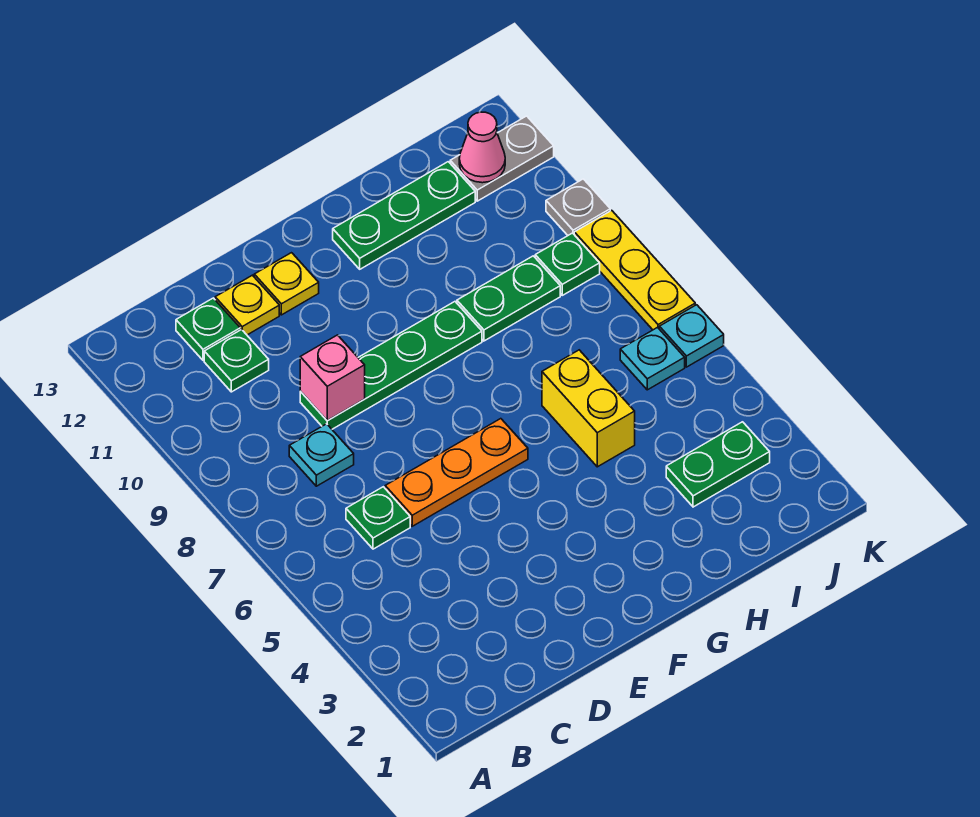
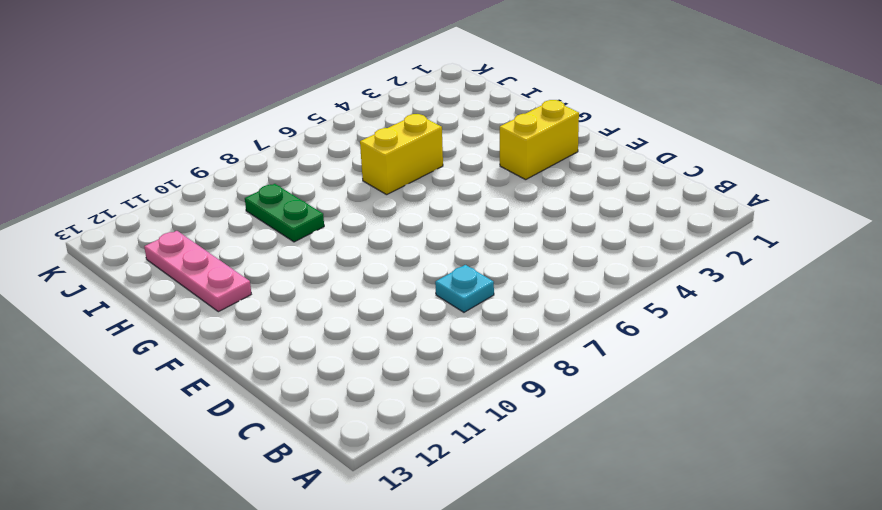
yellow 1x2 brick [500,100,579,180] -> none
pink 1x3 plate [144,231,251,312] -> green 1x3 plate [333,162,475,269]
none -> green 1x1 plate [346,487,410,549]
none -> green 1x1 plate [204,330,269,392]
none -> green 1x1 plate [176,298,240,360]

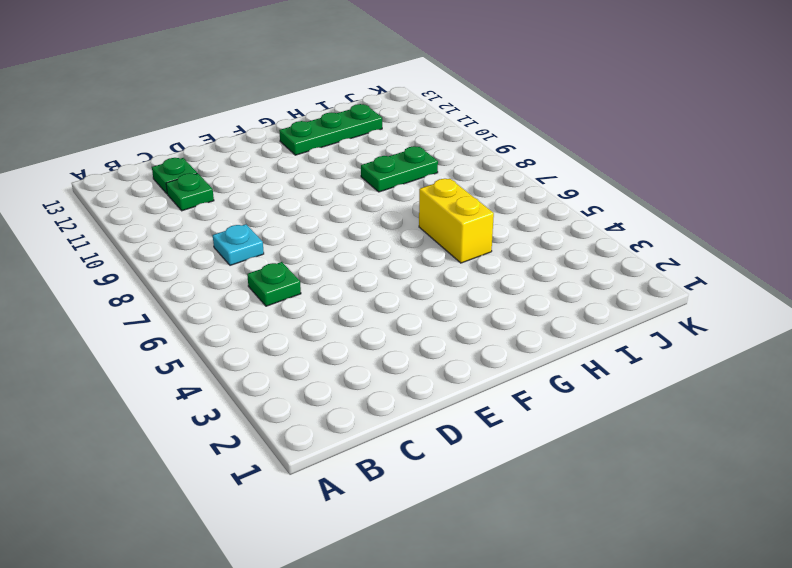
none -> orange 1x3 plate [385,419,528,526]
none -> green 1x4 plate [300,302,482,429]
none -> yellow 1x1 plate [215,275,279,335]

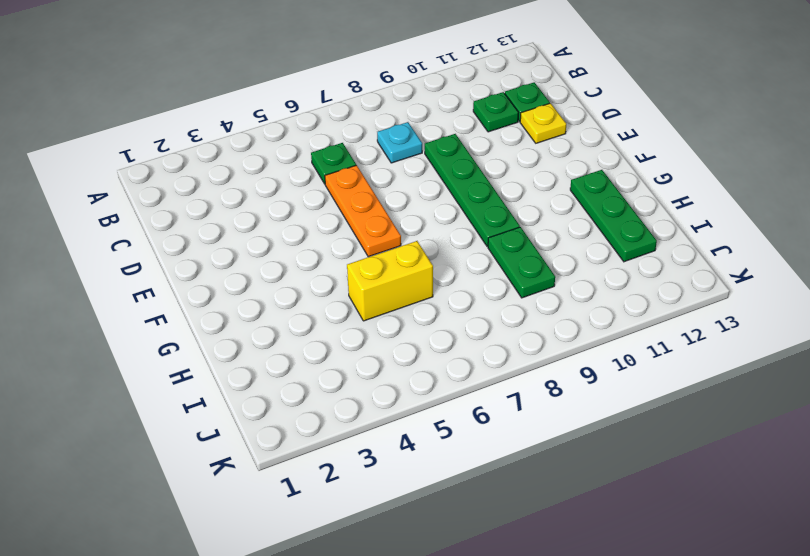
none -> yellow 1x1 plate [254,253,319,315]
none -> green 1x2 plate [666,422,770,507]
none -> cyan 1x1 plate [620,328,685,390]

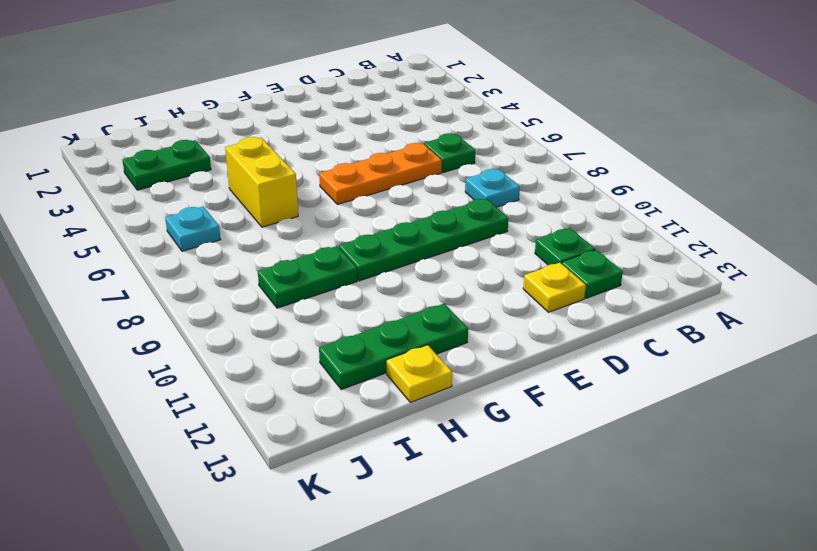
yellow 1x1 plate [387,345,452,402] -> yellow 1x1 plate moved to [254,253,319,315]
none -> green 1x1 plate [535,233,600,295]
none -> grey 1x2 plate [450,116,554,201]
none -> cyan 1x1 plate [659,305,724,367]

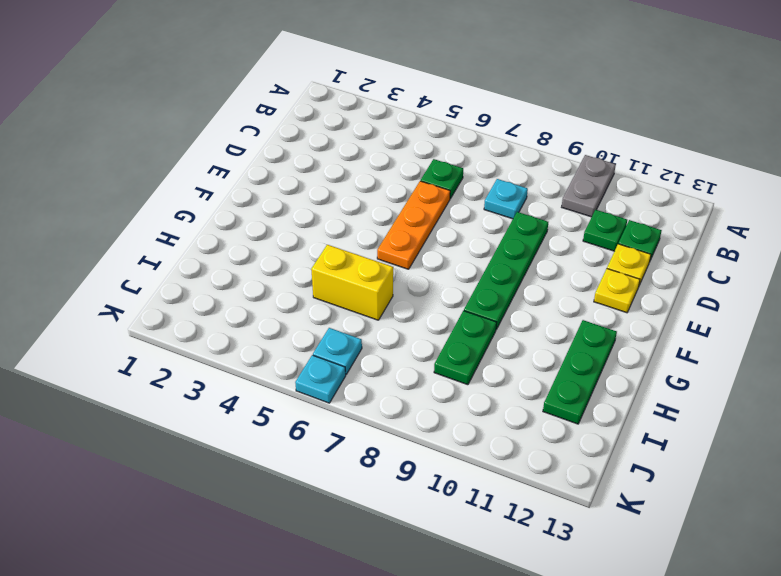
grey 1x2 plate [562,155,616,217] -> grey 1x2 plate moved to [450,116,554,201]
none -> green 1x2 plate [666,422,770,507]
none -> green 1x1 plate [535,233,600,295]
none -> yellow 1x3 plate [574,210,695,330]

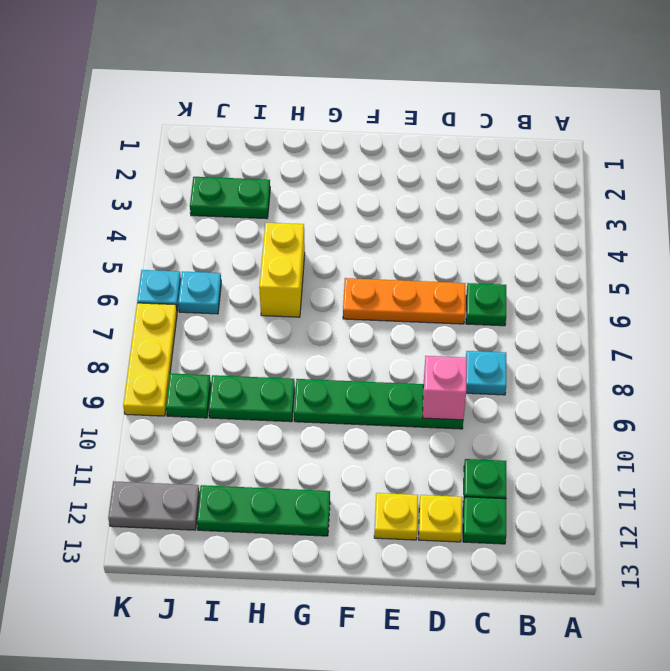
none -> grey 1x1 plate [546,179,610,235]
none -> pink 1x1 cone [459,112,505,183]

